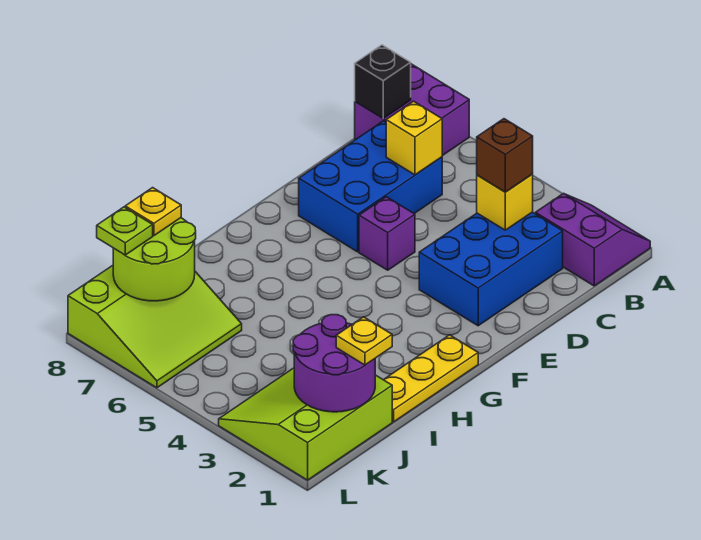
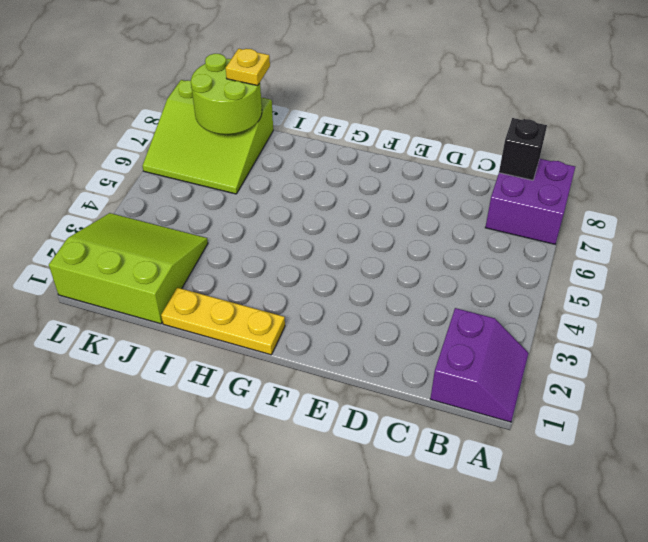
none -> blue 2x3 brick [419,212,563,326]
none -> blue 2x3 brick [299,121,442,252]
none -> purple 1x1 brick [359,197,415,270]

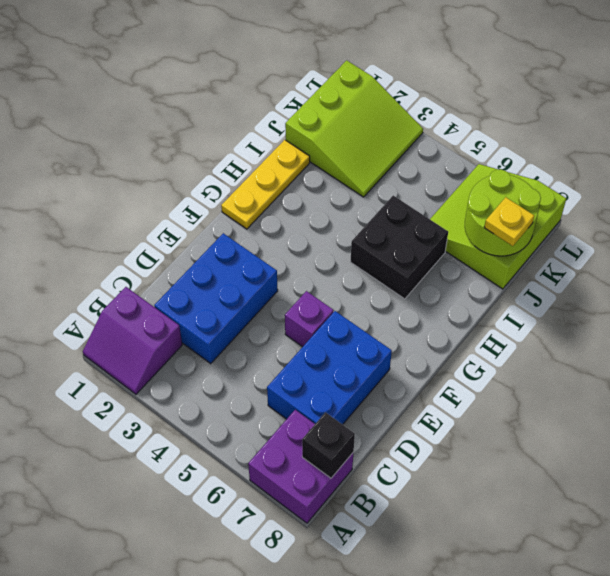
black 2x2 brick [350,196,448,299] -> none
none -> yellow 1x1 brick [477,174,533,230]
none -> yellow 1x1 brick [386,101,442,175]
none -> purple 2x2 round brick [293,315,375,412]

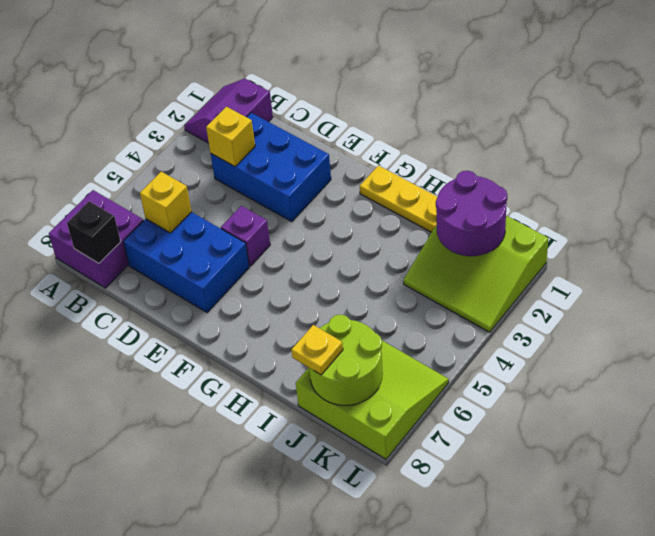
none -> brown 1x1 brick [477,119,533,192]
none -> yellow 1x1 plate [336,317,392,365]
none -> lime 1x1 plate [97,207,153,255]

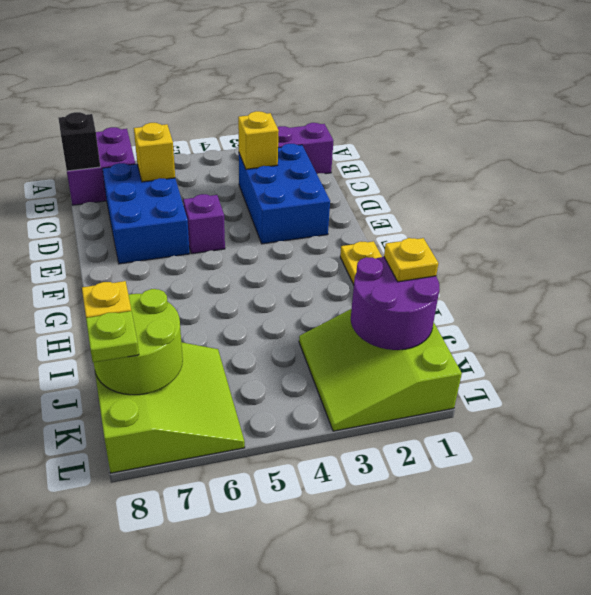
none -> brown 1x1 brick [477,119,533,192]

